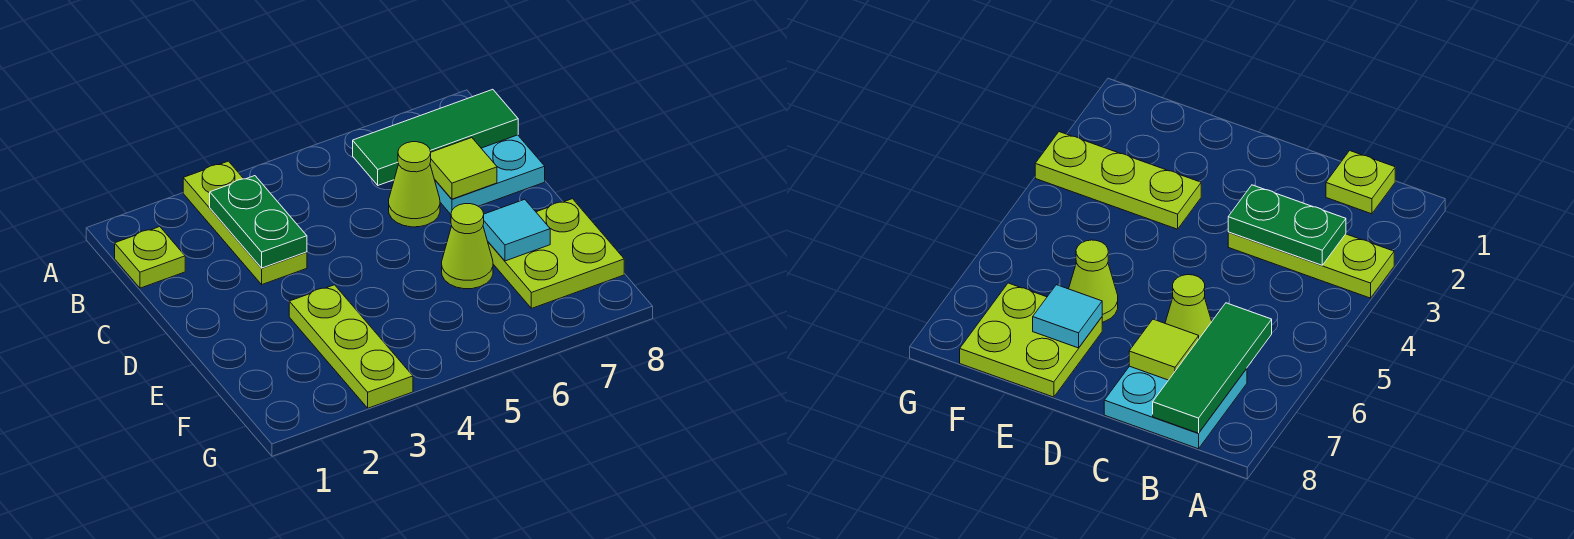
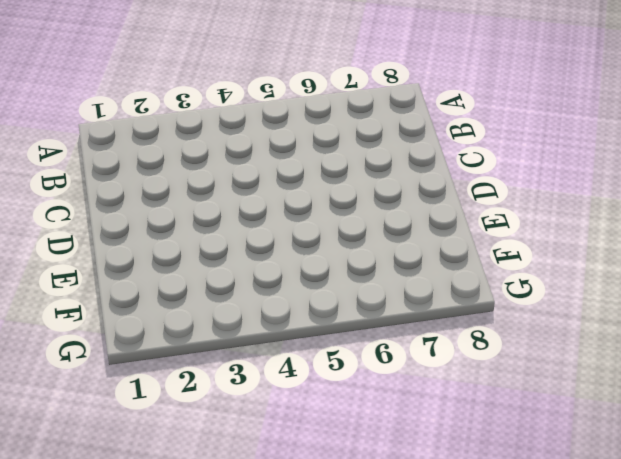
none -> lime 1x3 plate [183,161,307,284]
none -> lime 1x1 plate [115,227,185,288]

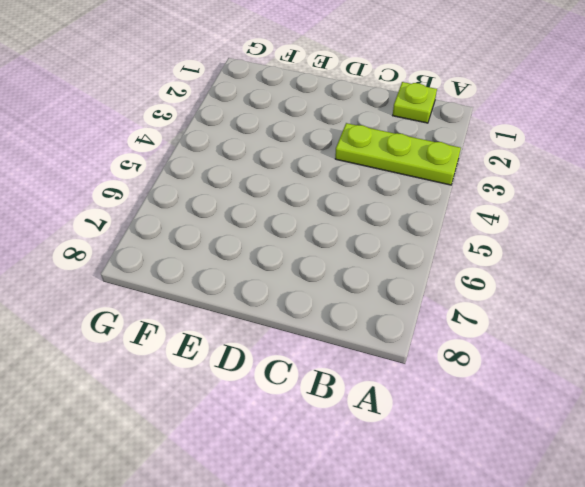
none -> cyan 2x2 plate [434,135,545,214]
none -> lime 1x1 cone [389,142,440,227]

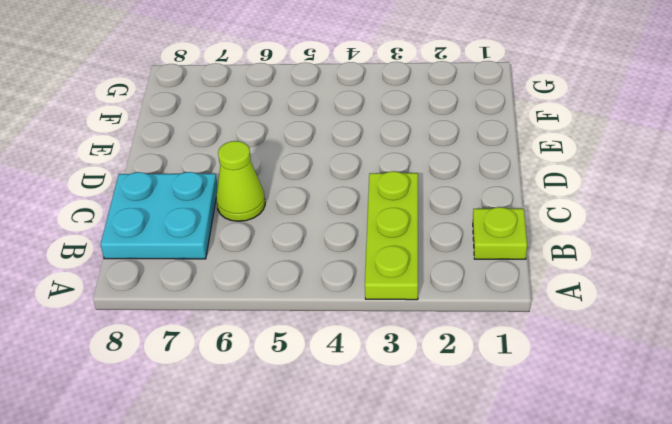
none -> lime 1x3 plate [289,285,413,408]
none -> lime 1x1 cone [442,204,493,289]

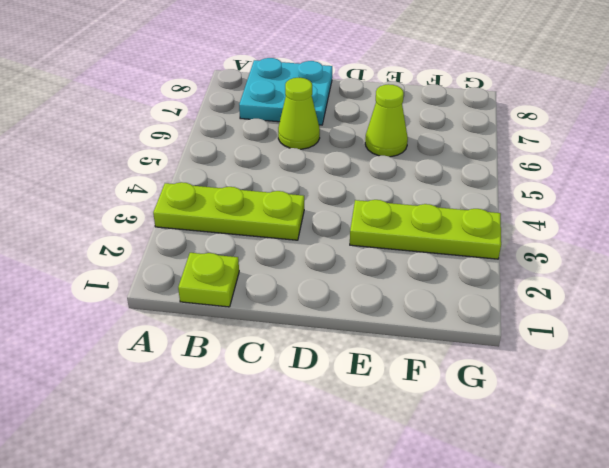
none -> lime 2x2 plate [488,199,624,308]
none -> green 1x2 plate [210,176,307,268]

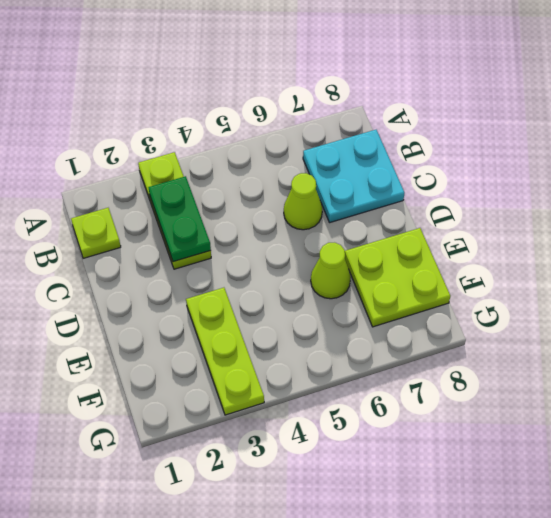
none -> green 1x3 tile [353,89,518,185]
none -> lime 1x1 tile [430,138,497,199]

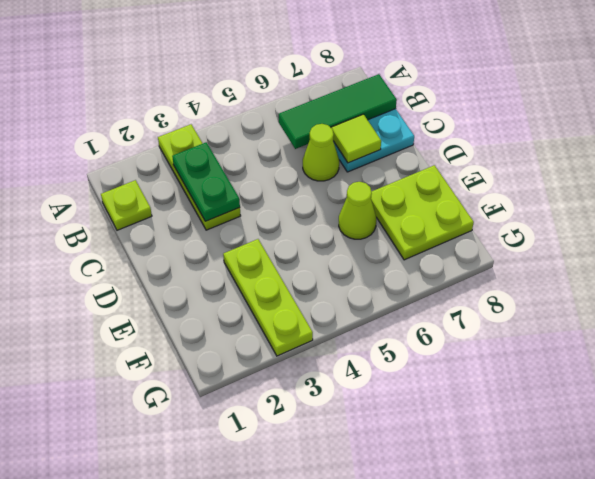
none -> cyan 1x1 tile [483,199,550,261]

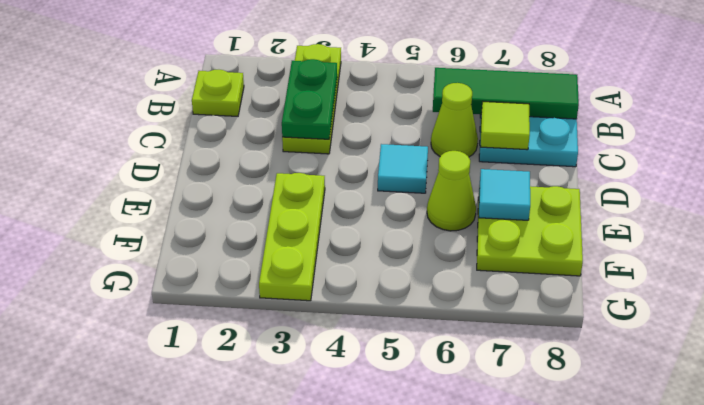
cyan 1x1 tile [378,144,428,193] -> none

